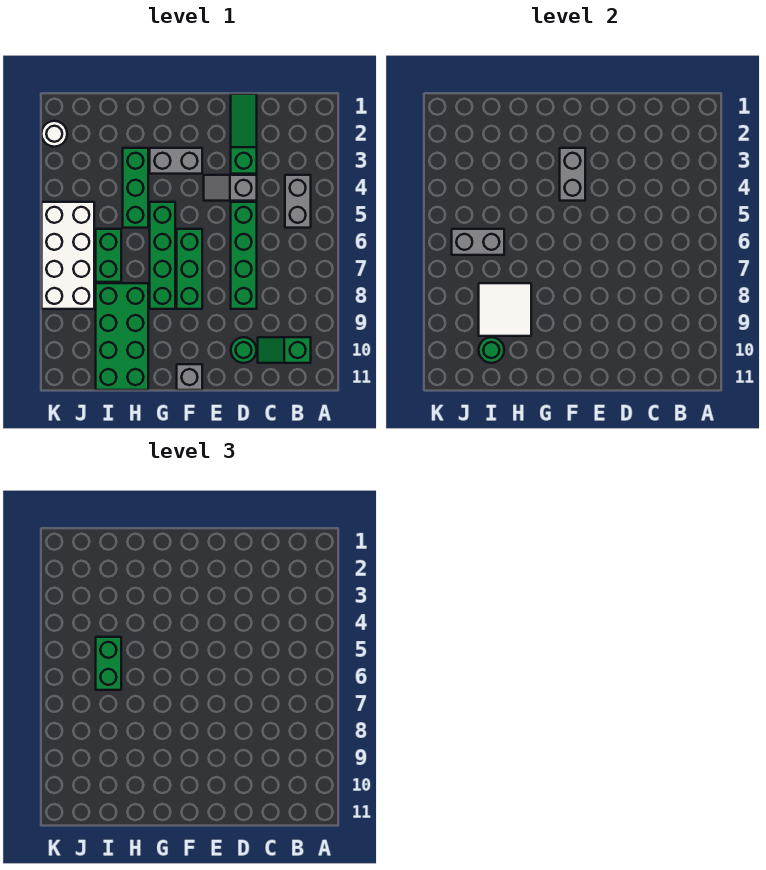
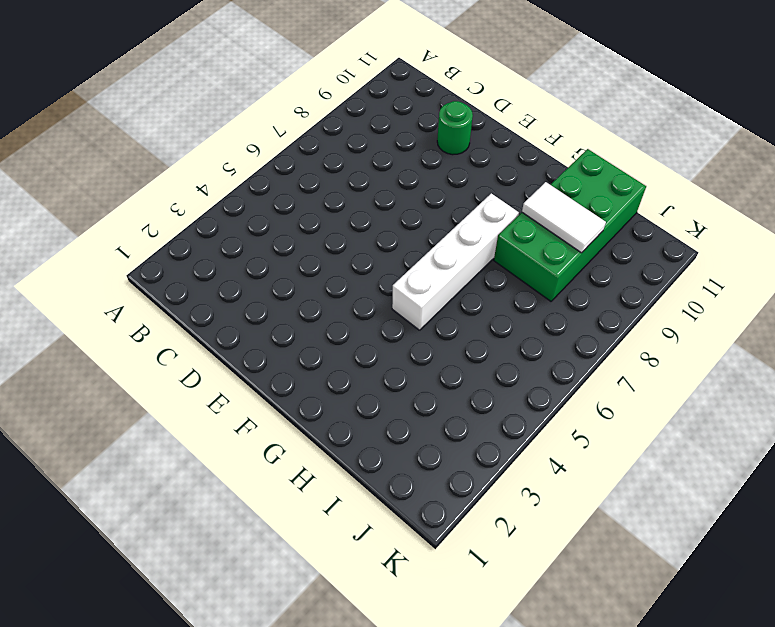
white 1x4 brick [392,193,519,330] -> green 1x4 brick [150,202,175,309]
white 1x2 tile [522,182,606,253] -> white 2x2 tile [479,283,531,336]
none -> grey 1x2 brick [285,175,311,228]
none -> green 1x2 slope [258,337,311,363]
none -> green 1x3 slope [231,94,257,174]

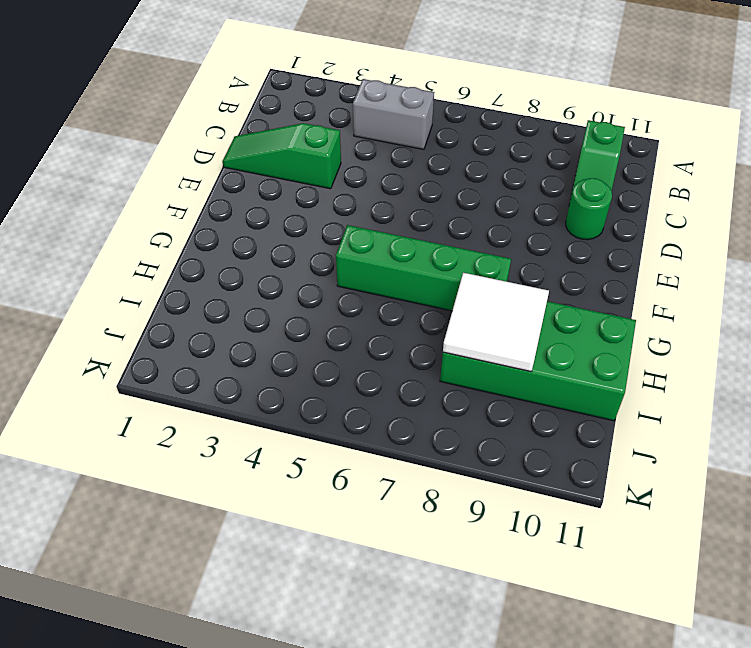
none -> grey 1x2 slope [204,175,257,201]
none -> green 1x4 brick [231,202,257,309]
none -> grey 1x2 brick [150,148,202,174]

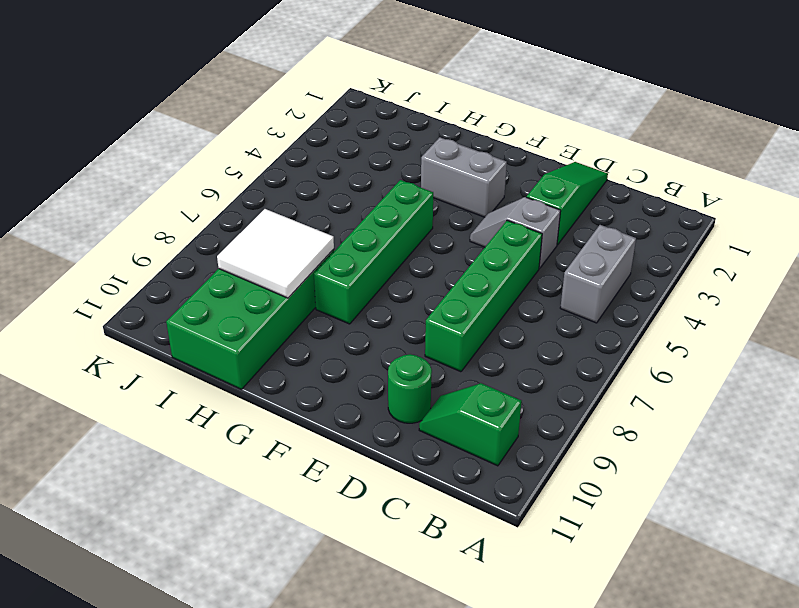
none -> green 1x3 brick [177,229,202,309]
none -> grey 1x1 brick [177,364,202,390]
none -> green 1x3 brick [123,148,148,228]

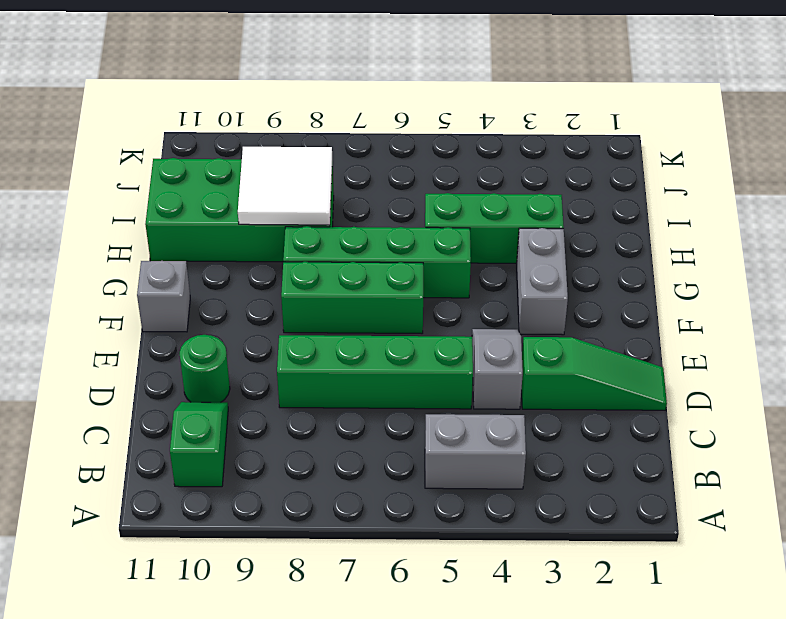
none -> green 1x2 brick [96,229,121,282]
none -> white 2x4 brick [42,202,94,309]
none -> white 1x1 round brick [42,121,67,147]

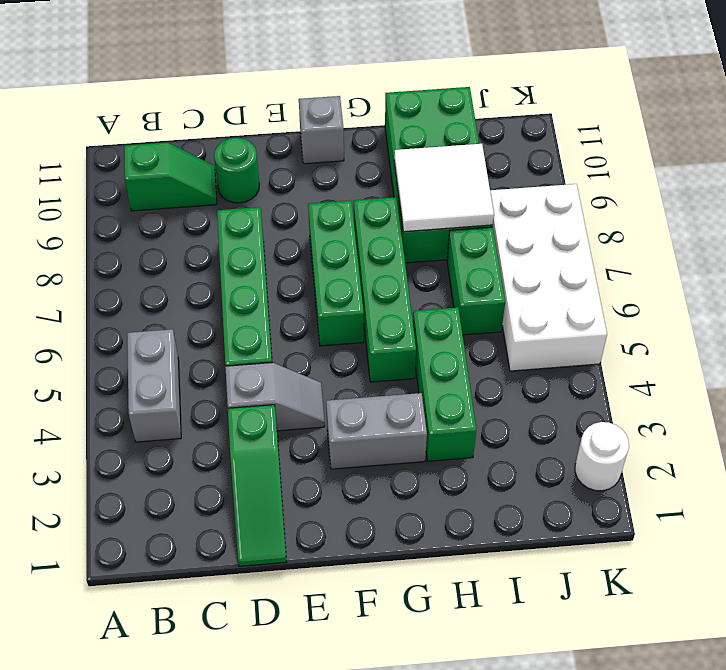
none -> grey 1x2 brick [560,148,585,201]
none -> grey 1x2 brick [452,229,504,255]
none -> green 1x1 round brick [479,337,504,363]

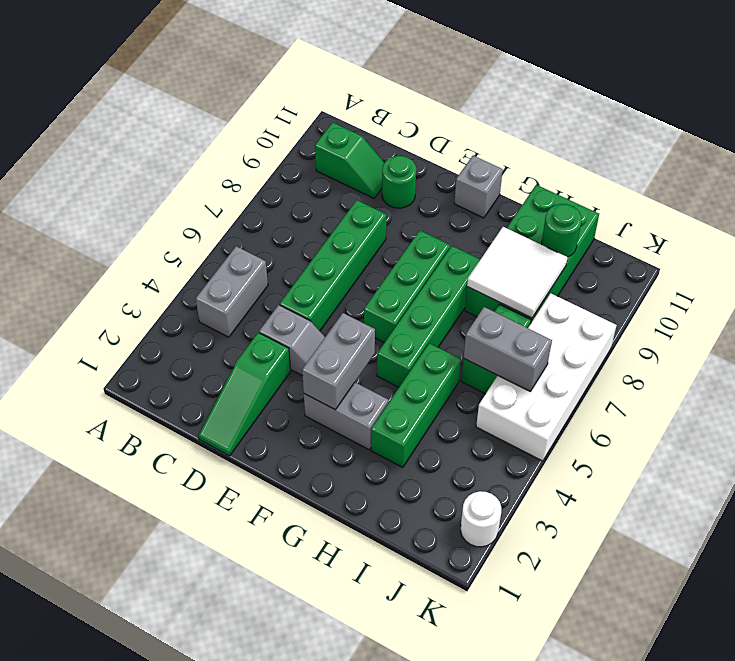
none -> green 1x2 brick [96,637,121,690]

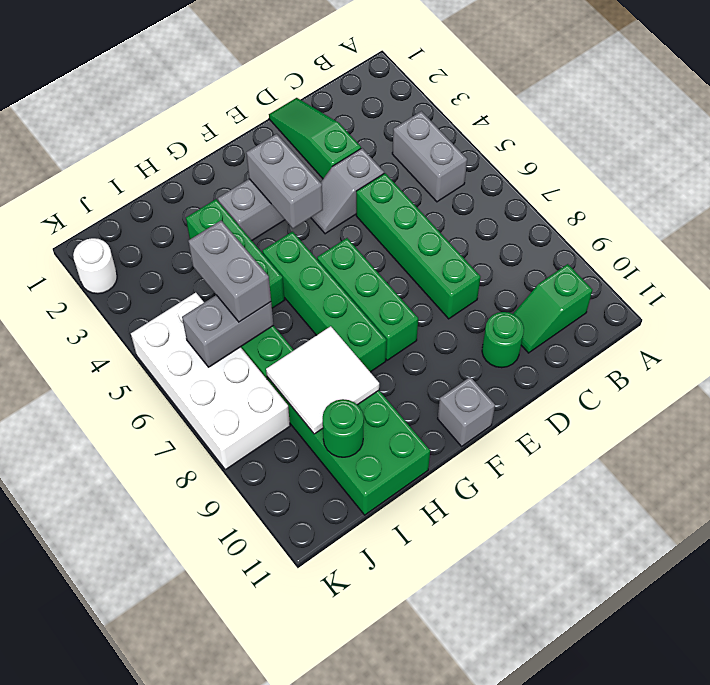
grey 1x2 brick [188,221,271,322] -> green 1x2 brick [96,637,121,690]

